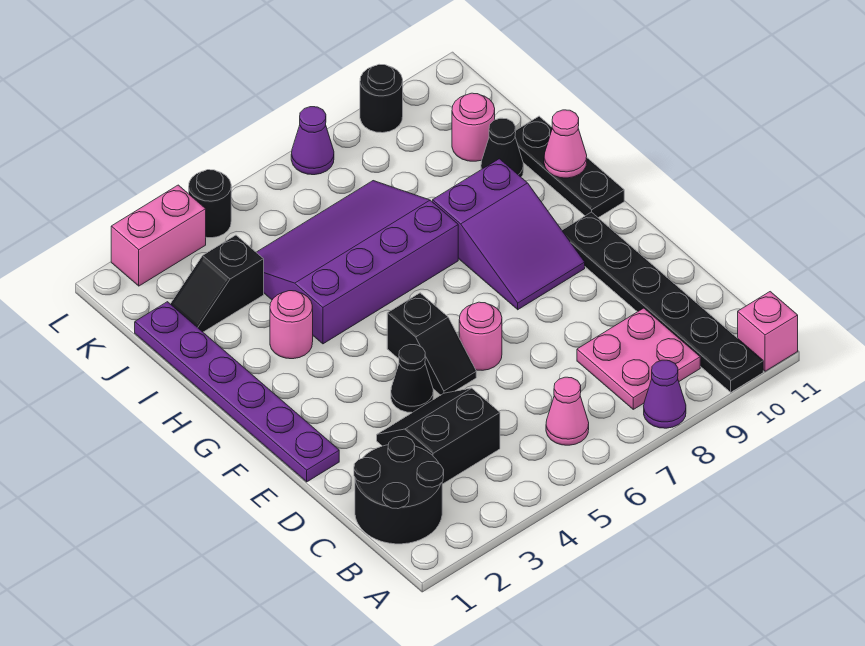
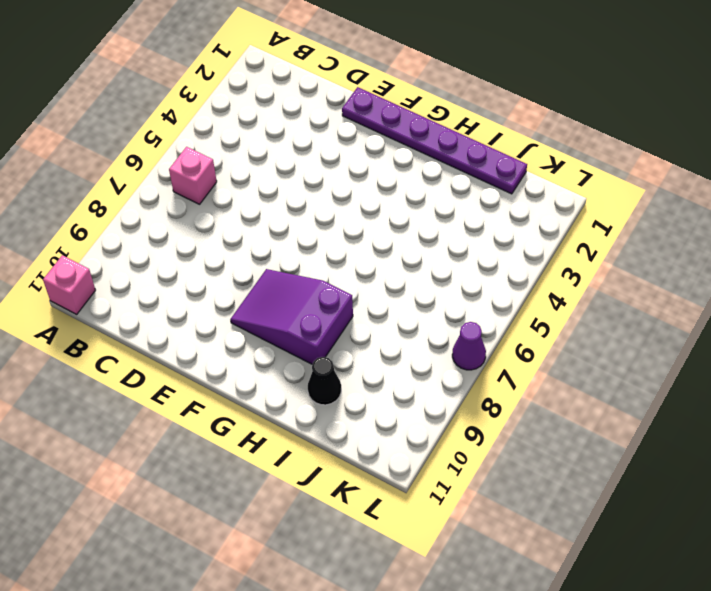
pink 1x1 brick [169,147,217,204] -> pink 1x1 cone [546,377,589,445]
none -> purple 1x1 cone [644,360,686,428]
none -> black 1x6 plate [562,212,763,392]
none -> black 2x2 round brick [354,437,444,544]

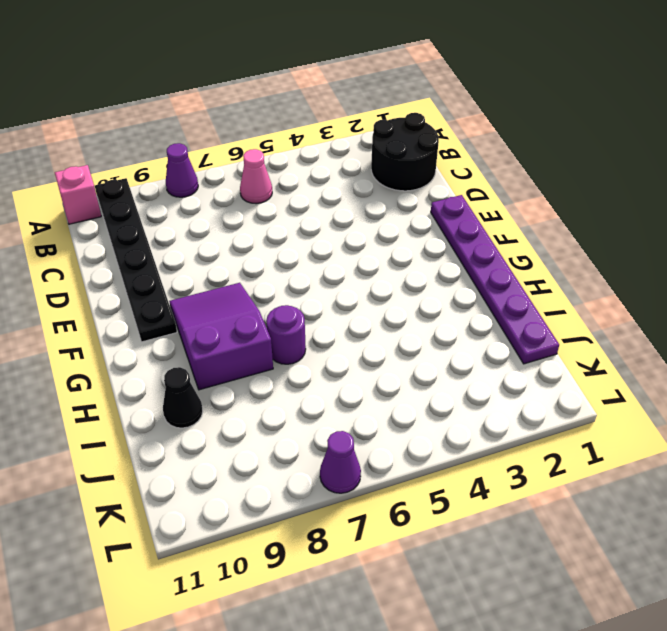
purple 1x1 round brick [266,305,306,364] -> purple 3x4 slope [256,181,458,344]
none -> pink 2x2 plate [577,308,700,409]
none -> black 2x2 slope [377,388,500,484]
none -> black 1x1 cone [391,345,433,413]

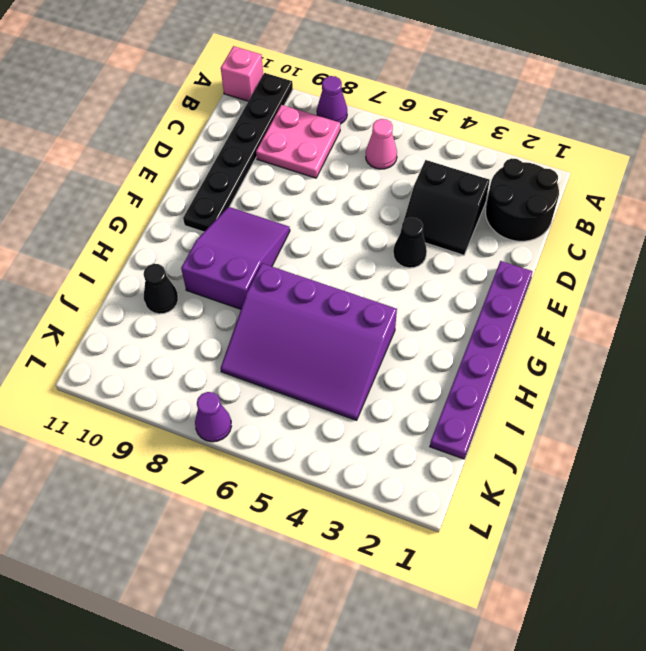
none -> black 1x2 slope [387,293,476,395]
none -> pink 1x1 round brick [459,302,502,370]
none -> black 1x3 plate [515,116,624,218]

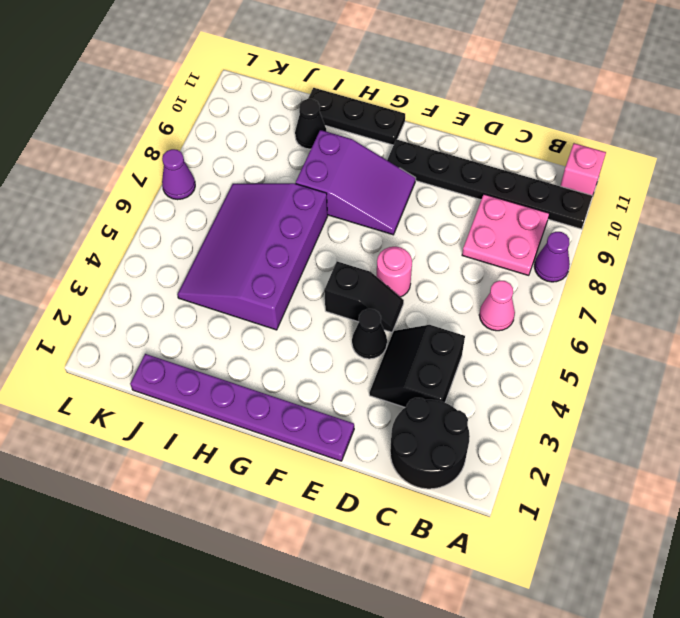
none -> pink 1x1 round brick [270,291,313,359]
none -> black 1x2 slope [171,235,264,332]
none -> pink 1x1 round brick [452,93,495,161]

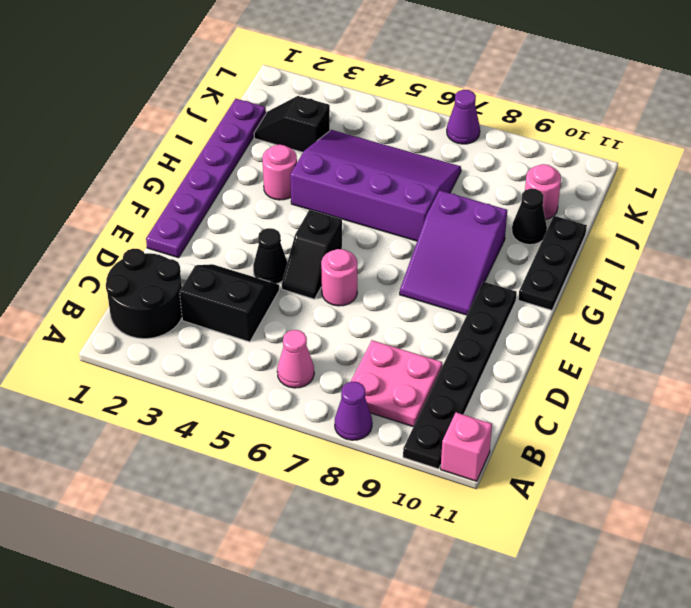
none -> pink 1x2 brick [111,185,206,286]
none -> black 1x1 round brick [189,170,231,238]
none -> black 1x1 round brick [360,64,403,133]

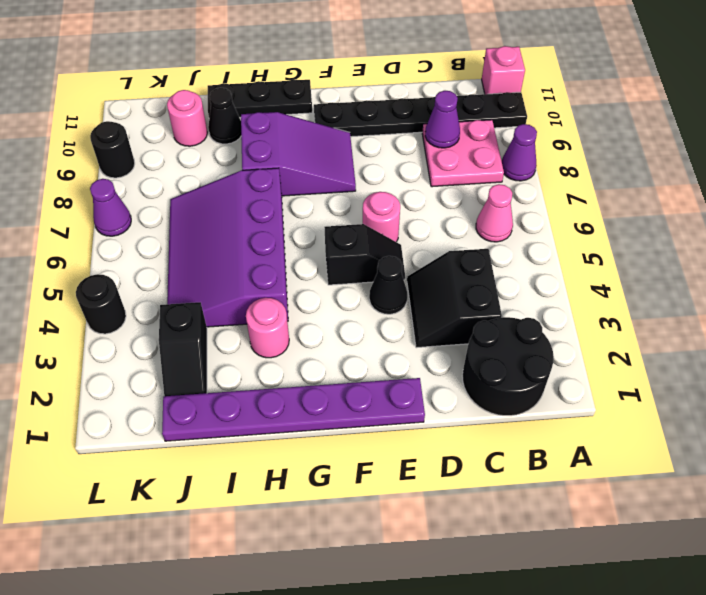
purple 1x1 cone [425,91,460,148] -> none
none -> pink 1x2 brick [111,185,206,286]
none -> pink 1x1 cone [544,110,587,178]

